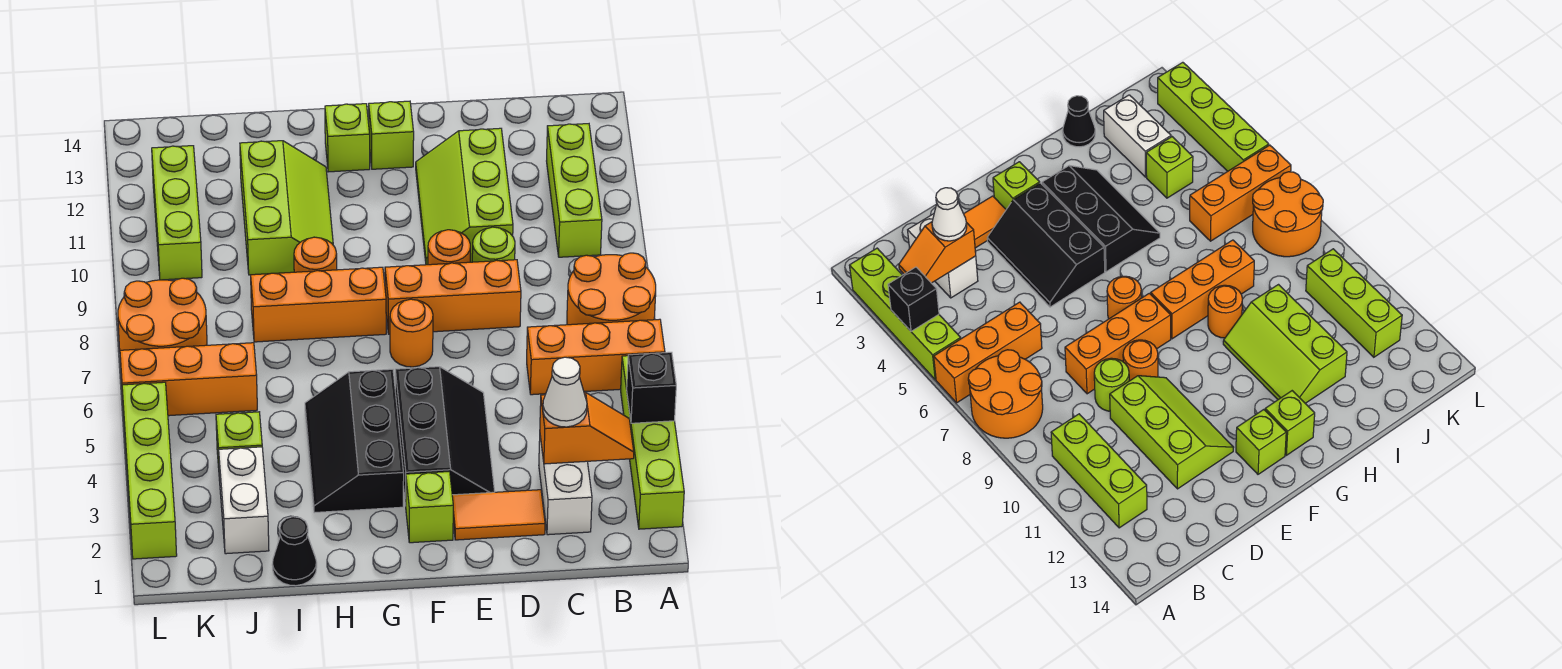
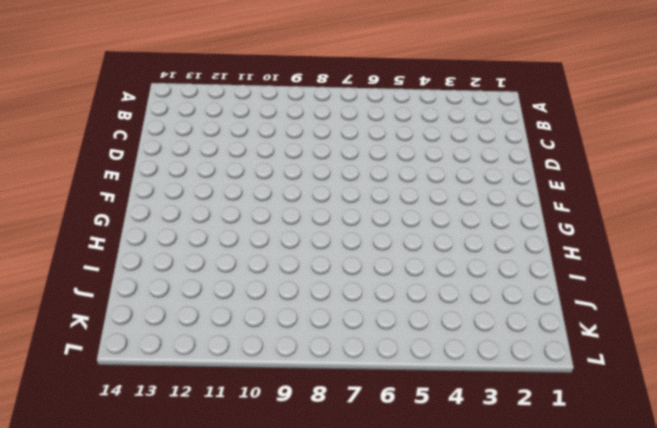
none -> lime 1x4 brick [621,356,684,529]
none -> orange 1x3 brick [527,319,665,395]
none -> orange 2x2 round brick [567,253,656,325]

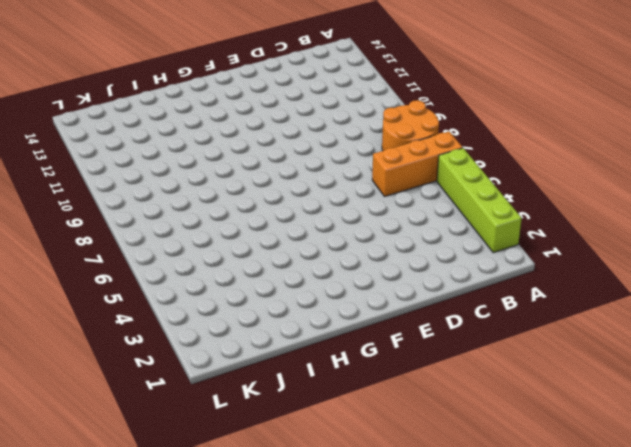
none -> lime 1x3 brick [547,124,602,257]
none -> white 1x2 brick [539,436,592,535]
none -> orange 1x2 tile [452,490,545,540]

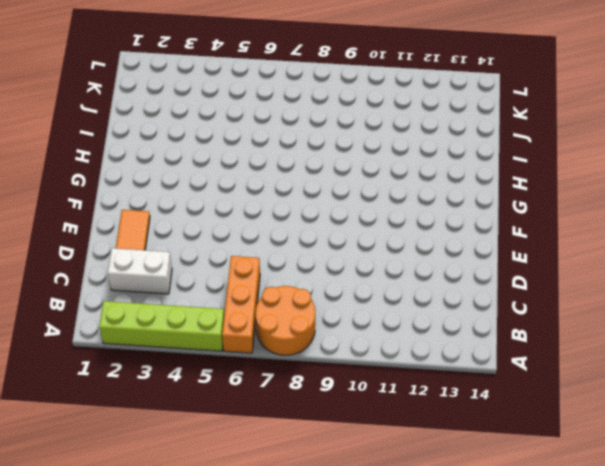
none -> lime 1x3 brick [547,124,602,257]
none -> orange 1x3 brick [385,260,521,334]
none -> lime 1x1 round brick [472,227,515,262]

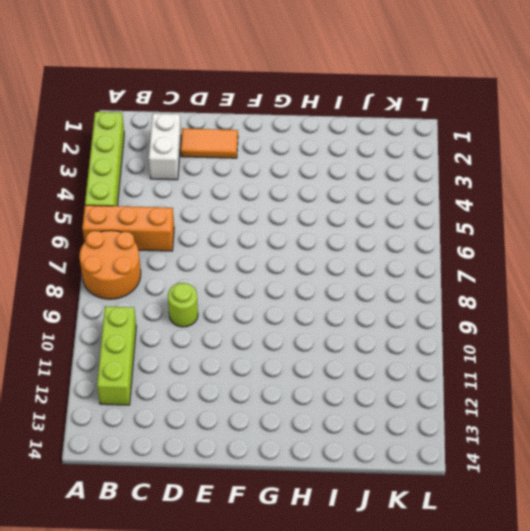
none -> orange 1x3 brick [385,260,521,334]
none -> lime 2x3 slope [416,128,513,265]
none -> black 2x3 slope [395,367,495,506]

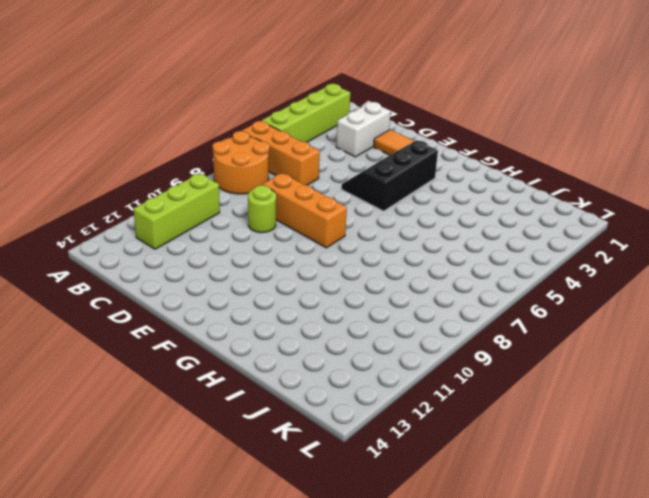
none -> lime 2x3 slope [416,128,513,265]
none -> orange 1x1 round brick [428,230,470,265]
none -> lime 1x1 brick [406,472,453,543]

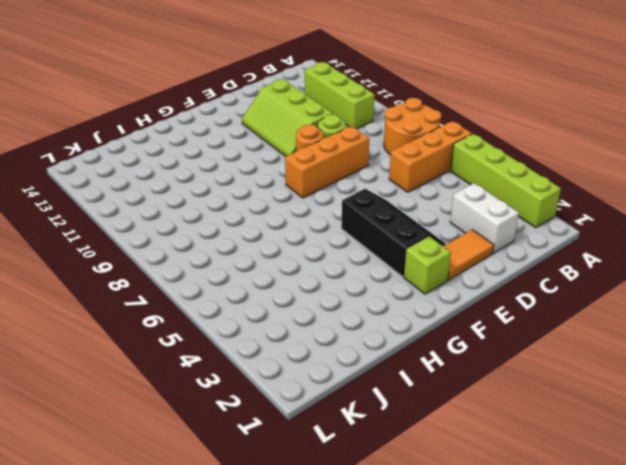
none -> orange 1x1 round brick [390,299,433,367]
none -> lime 1x1 brick [369,101,414,169]
none -> black 2x3 slope [305,369,404,513]

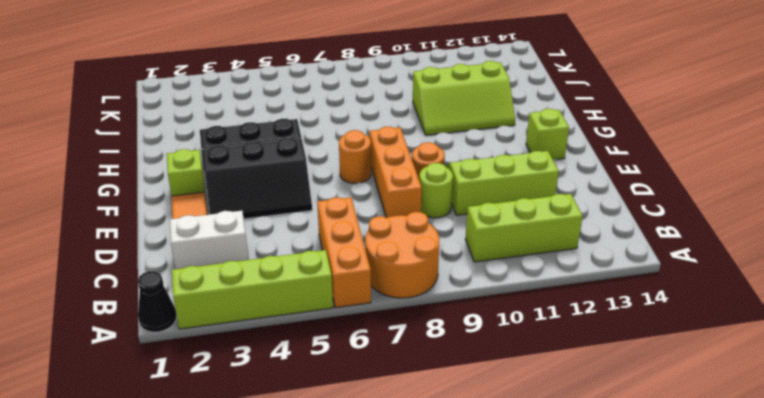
black 1x1 cone [138,271,177,332] -> black 1x1 cone moved to [272,517,317,586]
none -> orange 1x3 brick [251,267,386,342]
none -> lime 1x1 brick [325,104,370,172]
none -> orange 1x1 round brick [294,237,337,272]

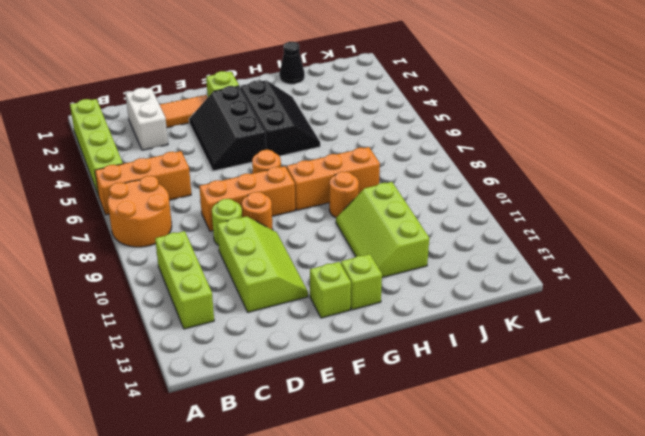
none -> white 1x2 brick [219,447,269,554]
none -> lime 1x1 brick [216,412,262,481]
none -> orange 1x3 brick [120,343,257,416]

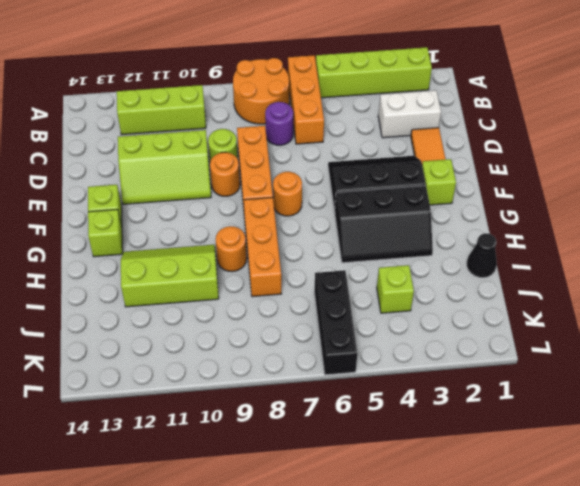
purple 1x1 round brick [265,102,293,145] -> none
black 1x3 brick [314,270,357,375] -> orange 1x3 brick [120,343,257,416]
none -> white 1x2 brick [219,447,269,554]
none -> orange 2x2 round brick [118,278,207,350]
none -> lime 1x3 brick [152,146,202,280]

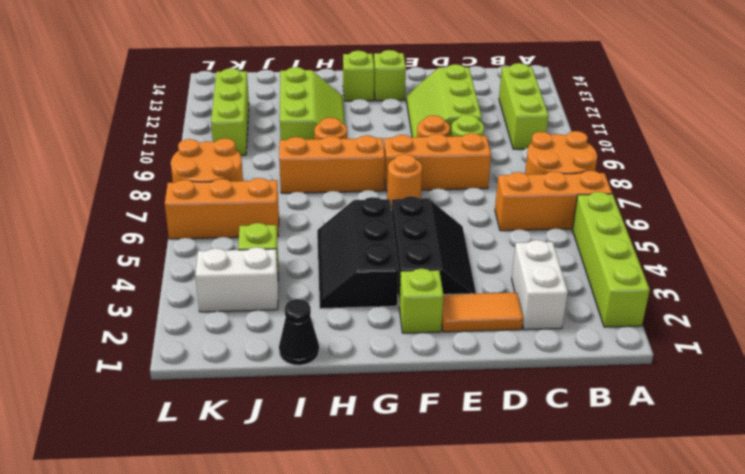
white 1x2 brick [195,247,278,312] -> white 1x2 brick turned to [219,447,269,554]
none -> lime 1x4 brick [122,382,177,559]
none -> black 1x1 brick [627,352,676,423]
none -> orange 1x2 slope [540,392,634,464]

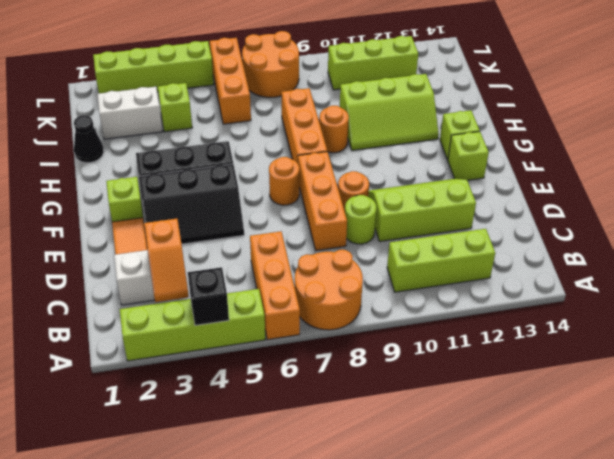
none -> white 1x1 cone [543,357,587,427]

